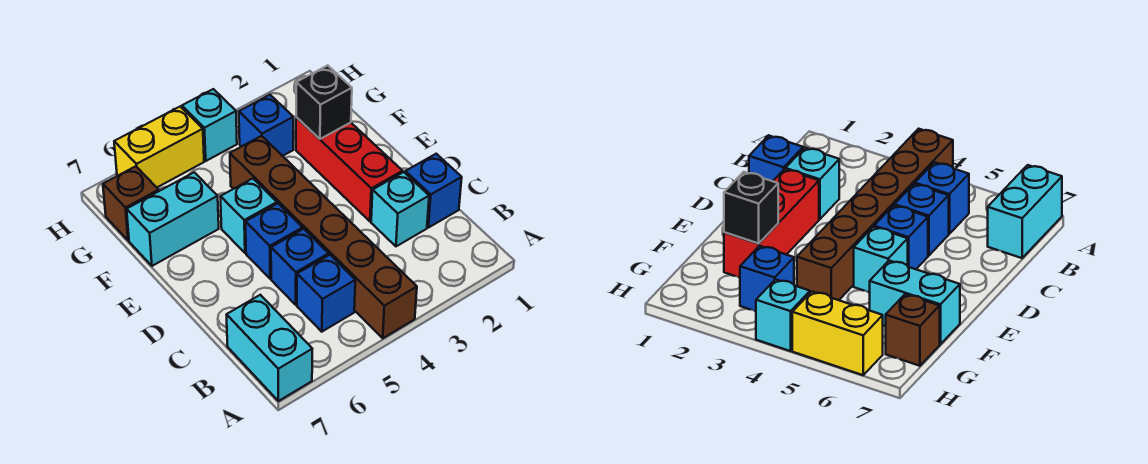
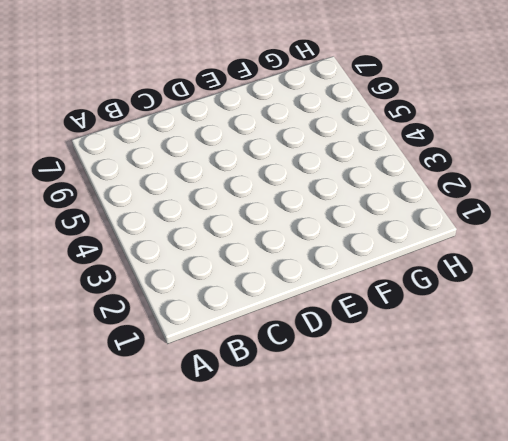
none -> brown 1x6 brick [230,136,417,338]
none -> cyan 1x2 brick [227,295,312,401]
none -> blue 1x1 brick [297,255,355,332]

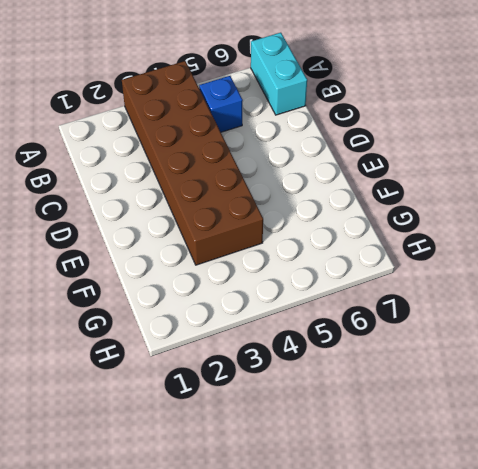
brown 2x6 brick [122,61,263,265] -> brown 1x6 brick [230,136,417,338]
none -> blue 1x1 brick [405,154,462,228]
none -> cyan 1x1 brick [371,172,429,246]
none -> blue 1x1 brick [271,229,329,305]

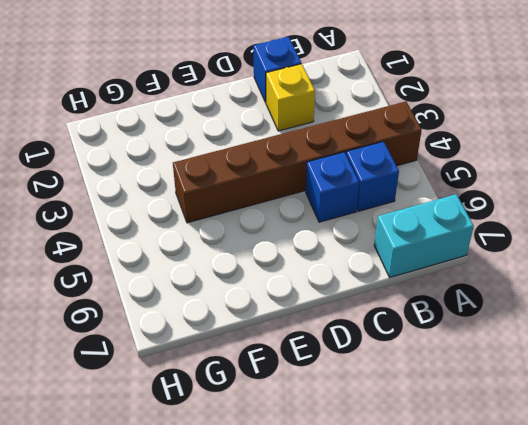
yellow 1x1 brick [266,64,315,131] -> cyan 1x1 brick [371,172,429,246]
none -> red 1x3 brick [296,117,403,221]
none -> blue 1x1 brick [246,204,303,279]
none -> cyan 1x1 brick [220,178,277,253]

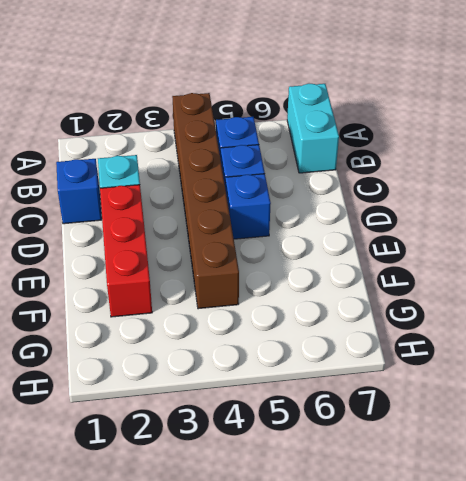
none -> cyan 1x1 brick [220,178,277,253]
none -> cyan 1x2 brick [127,172,219,266]
none -> blue 1x1 brick [239,95,293,156]

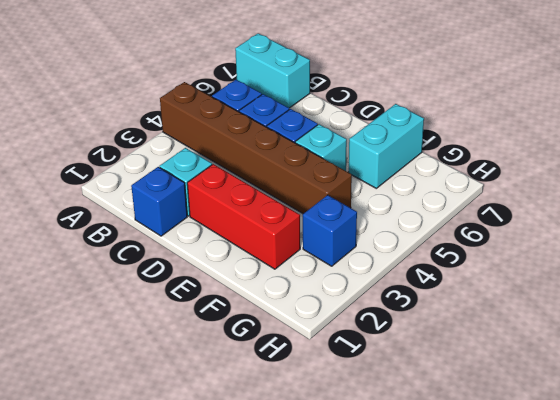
none -> brown 1x1 brick [103,166,159,241]
none -> cyan 1x1 brick [182,89,237,161]
none -> yellow 1x2 brick [114,107,204,187]

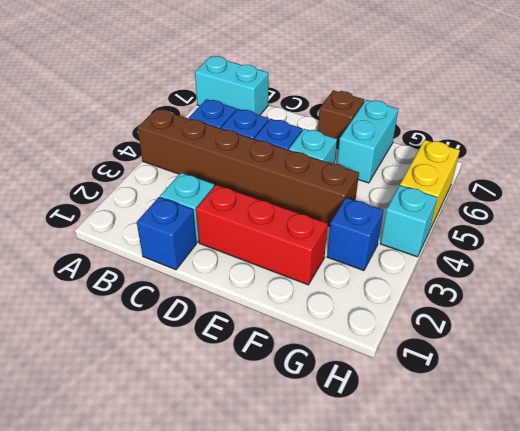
brown 1x1 brick [318,91,364,148] -> brown 1x1 brick moved to [103,166,159,241]
none -> black 1x1 brick [296,65,352,139]

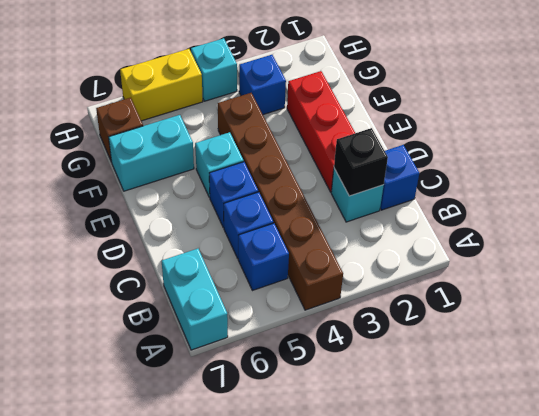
black 1x1 brick [334,128,388,196] -> black 1x1 brick moved to [296,65,352,139]

